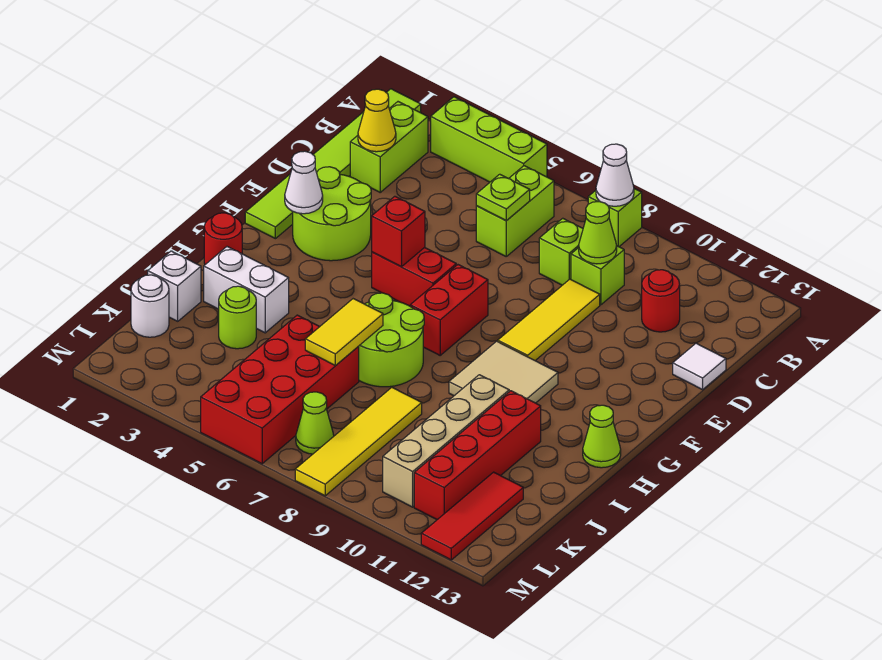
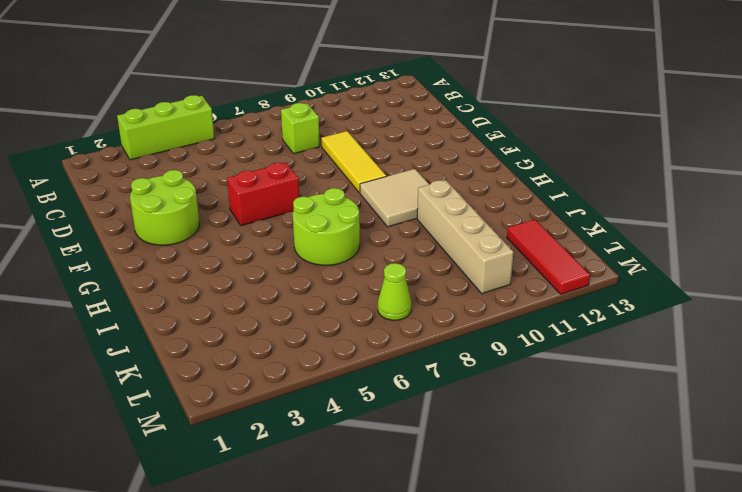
none -> lime 1x6 tile [245,89,421,239]
none -> lime 1x1 brick [588,189,642,247]
none -> lime 1x2 brick [350,102,428,192]
none -> lime 1x2 brick [476,166,554,256]

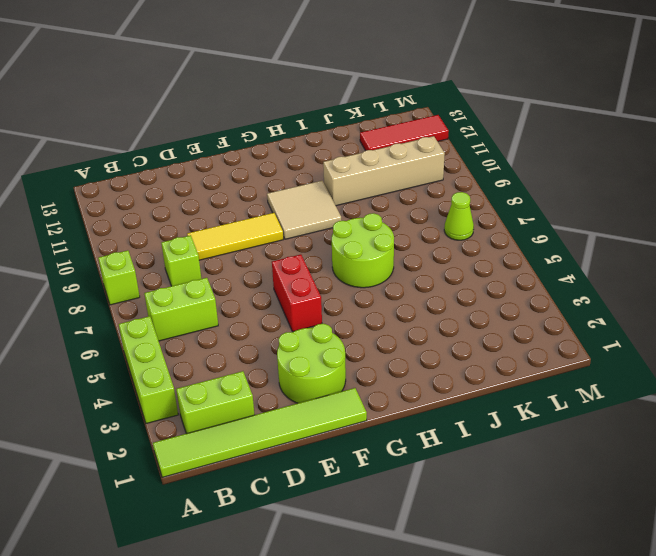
none -> lime 1x1 brick [571,246,624,305]
none -> red 1x1 round brick [642,270,680,332]
none -> white 1x1 tile [673,343,726,390]
none -> red 1x2 brick [410,265,488,355]

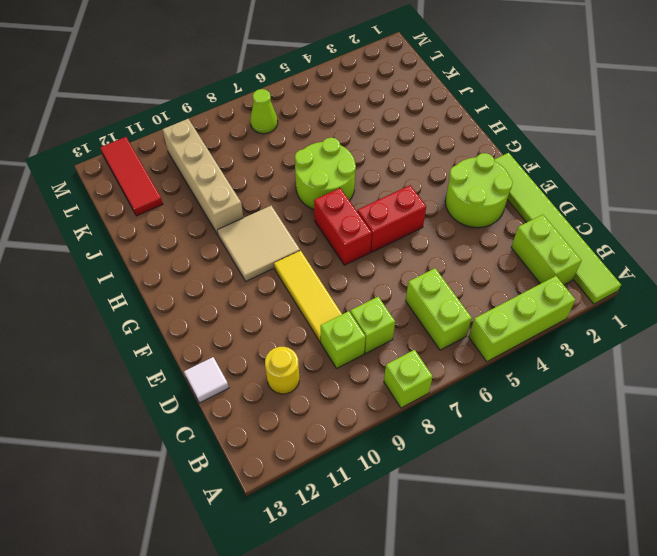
yellow 1x1 round brick [265,347,299,394] -> red 1x1 round brick [642,270,680,332]
none -> red 1x1 round brick [204,213,242,264]
none -> lime 1x1 cone [583,405,621,468]
none -> white 1x2 brick [204,247,289,333]
none -> red 1x4 brick [414,391,541,520]

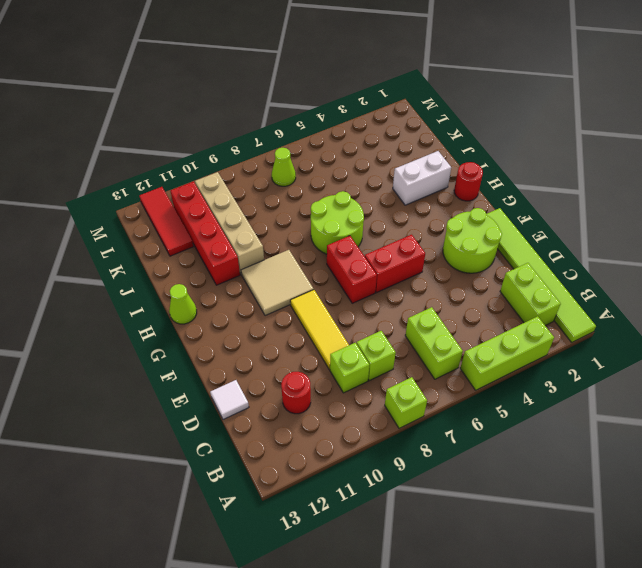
none -> white 1x1 brick [148,251,201,321]
none -> lime 1x1 round brick [219,286,256,349]
none -> red 2x4 brick [201,315,359,464]
none -> yellow 1x4 tile [295,387,422,496]

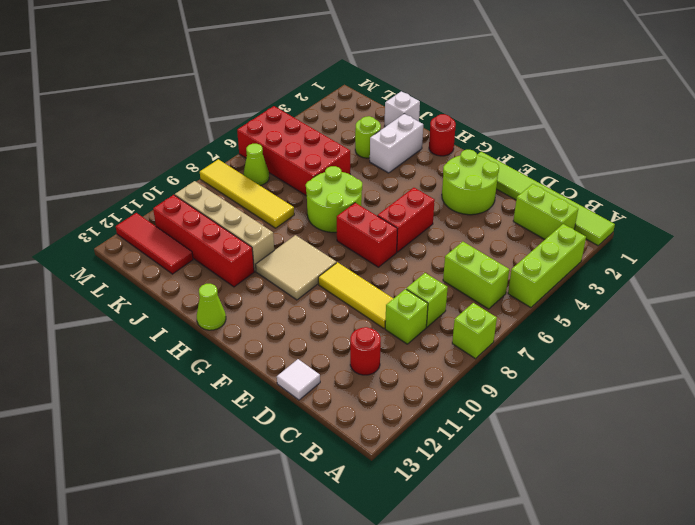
none -> white 1x1 round brick [131,275,169,337]
none -> white 1x1 cone [596,144,634,206]
none -> yellow 1x1 cone [358,89,396,152]
none -> lime 1x1 plate [476,174,530,221]

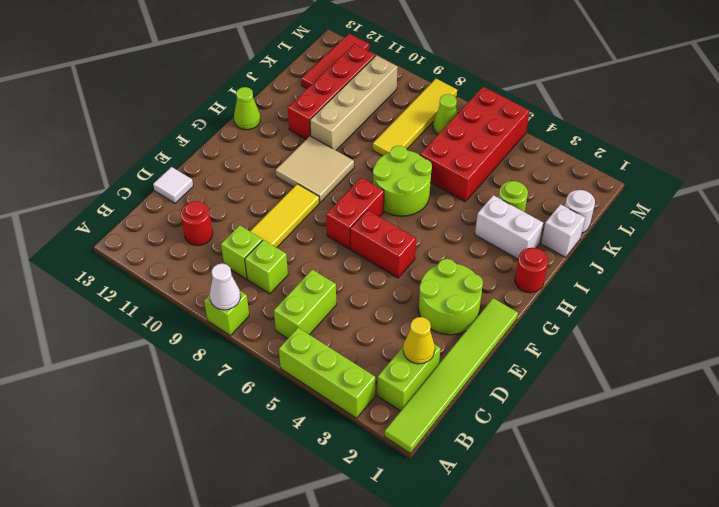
none -> lime 1x1 plate [476,174,530,221]
none -> lime 1x1 cone [579,202,617,264]
none -> white 1x1 cone [285,151,323,214]
none -> red 1x1 brick [372,196,425,267]

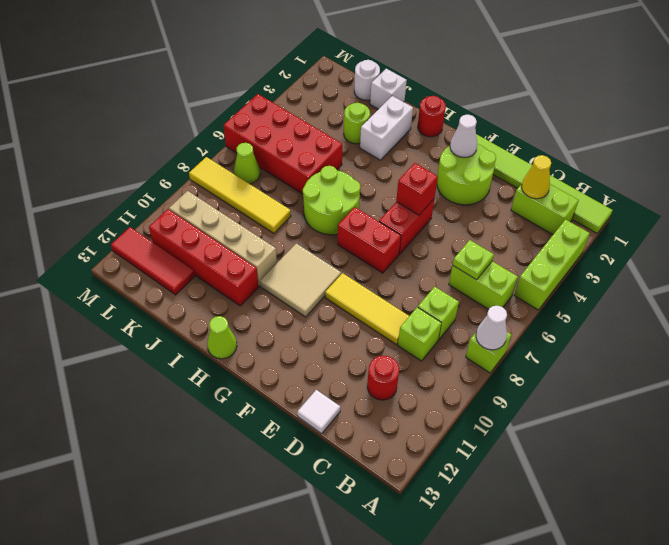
none -> lime 1x1 cone [579,202,617,264]
none -> yellow 1x2 tile [305,299,383,366]

